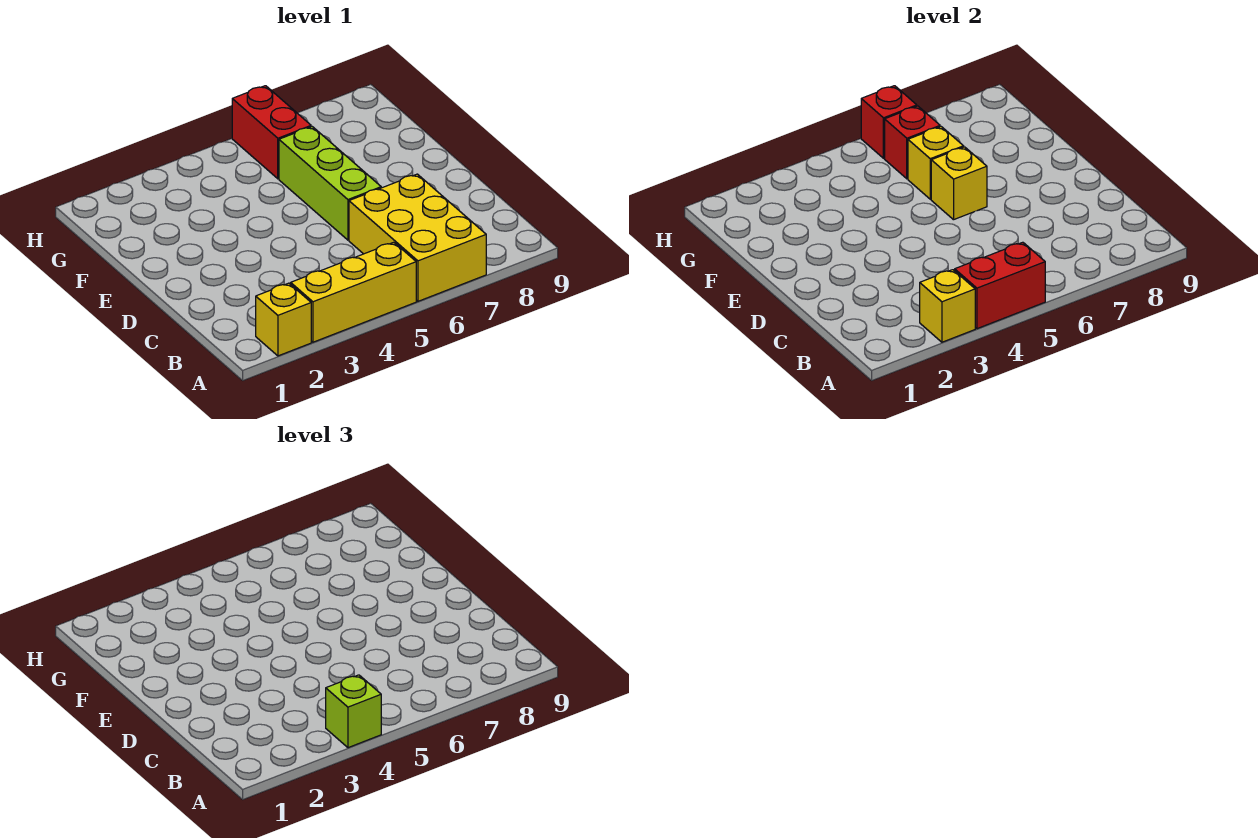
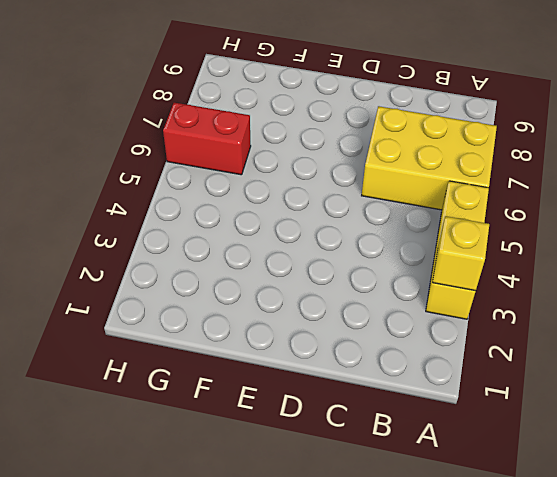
none -> yellow 1x1 brick [256,283,311,356]
none -> lime 1x3 brick [279,127,381,240]
none -> red 1x2 brick [955,242,1045,329]

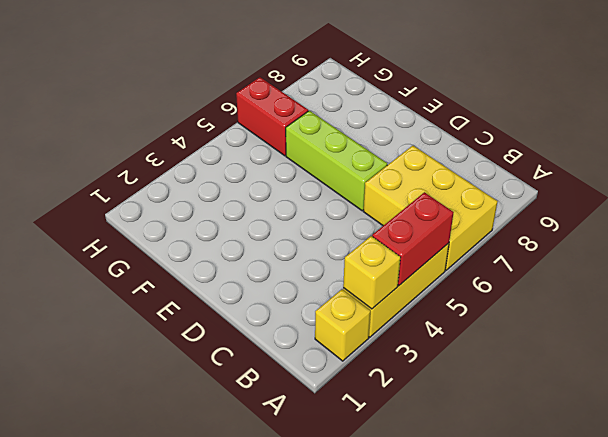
none -> yellow 1x1 brick [931,147,987,220]
none -> yellow 1x1 brick [908,127,964,199]
none -> red 1x1 brick [885,106,940,179]

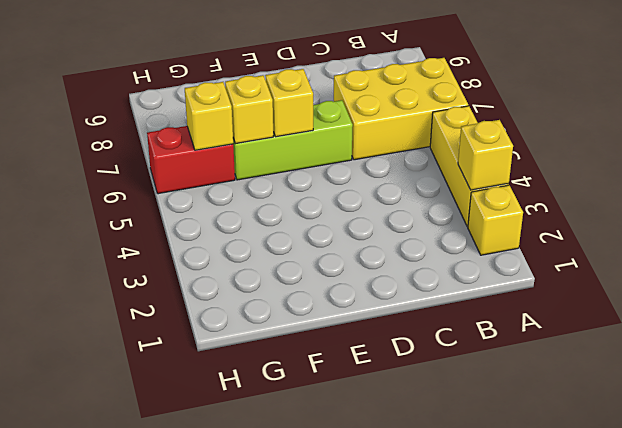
yellow 1x1 brick [185,82,233,150] -> red 1x1 brick [885,106,940,179]
none -> red 1x2 brick [955,242,1045,329]
none -> red 1x1 brick [861,86,917,158]
none -> lime 1x1 brick [326,675,381,748]

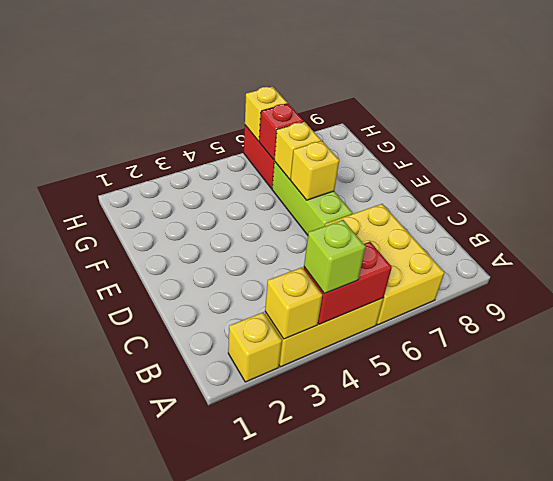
yellow 1x1 brick [245,87,287,141] -> red 1x1 brick [861,86,917,158]

